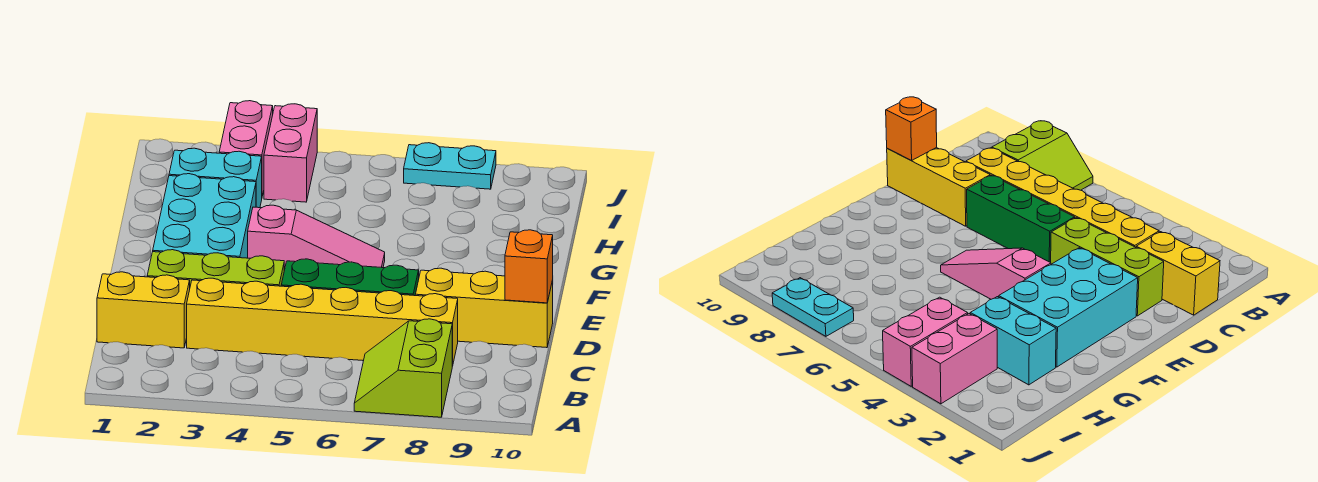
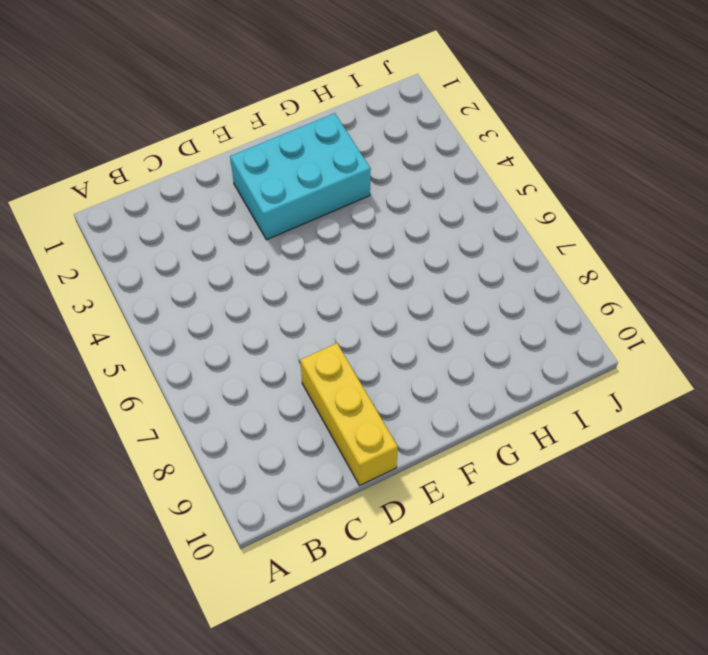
none -> lime 2x2 slope [354,319,452,417]
none -> yellow 1x2 brick [97,272,190,348]
none -> yellow 1x6 brick [187,278,458,366]

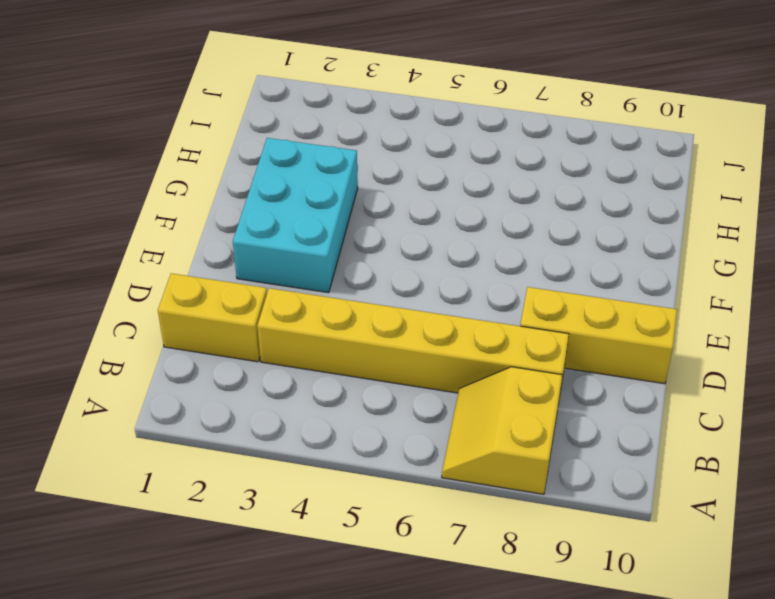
yellow 2x2 slope [442,367,562,494] -> lime 2x2 slope [354,319,452,417]
none -> lime 1x3 brick [147,250,284,286]
none -> green 1x3 brick [281,259,419,296]
none -> pink 1x3 slope [248,205,385,270]

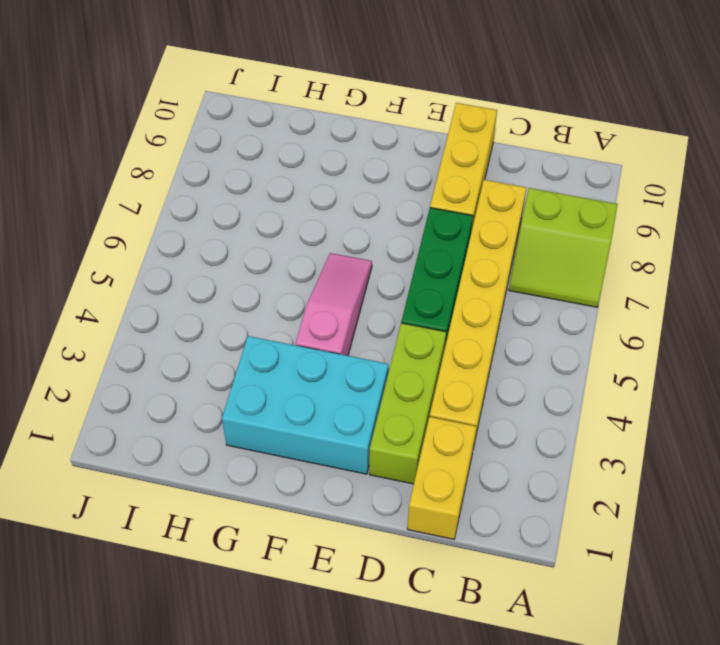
none -> cyan 1x2 brick [169,148,262,208]
none -> pink 1x2 brick [219,101,273,196]
none -> pink 1x2 brick [264,104,317,202]

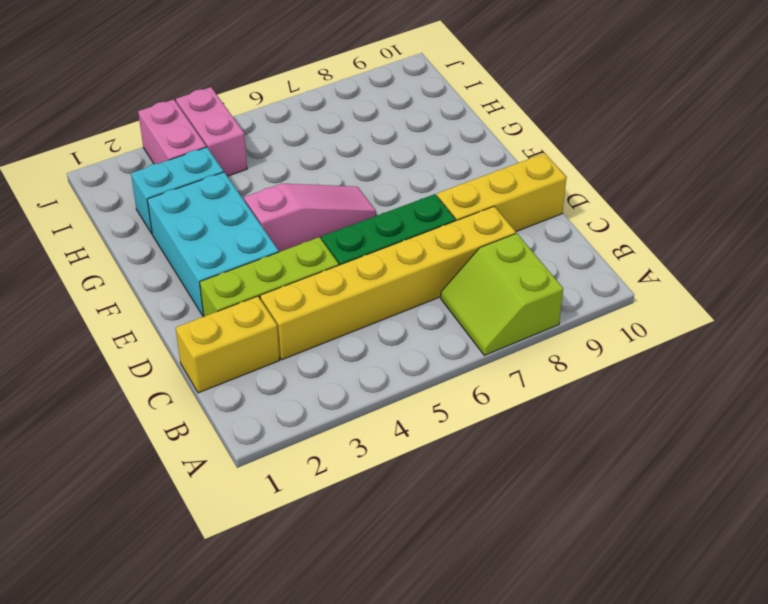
none -> cyan 1x2 plate [404,143,496,189]
none -> orange 1x1 brick [505,230,553,303]

